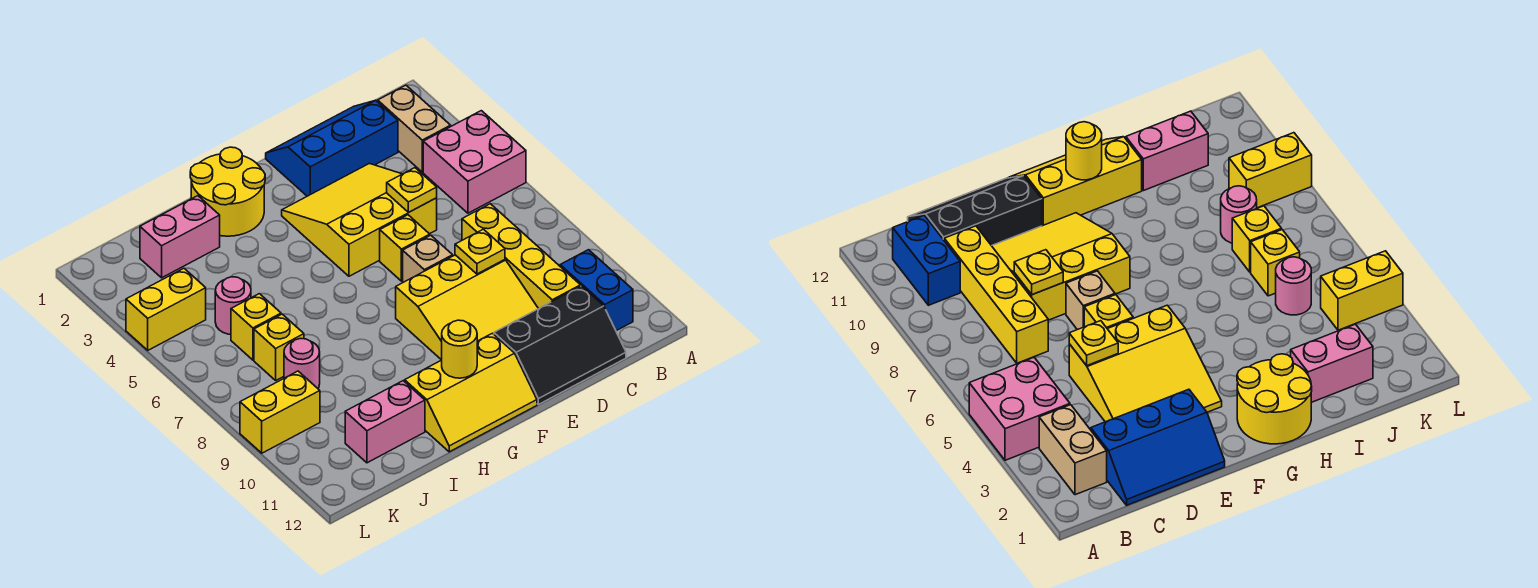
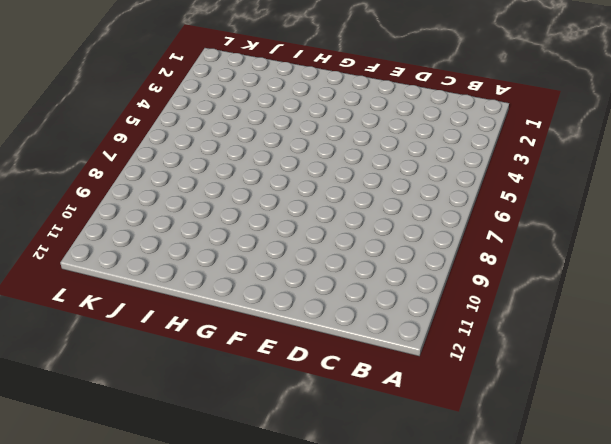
none -> pink 2x2 brick [423,111,526,213]
none -> tan 1x2 brick [378,85,451,172]
none -> blue 1x2 brick [560,250,633,331]

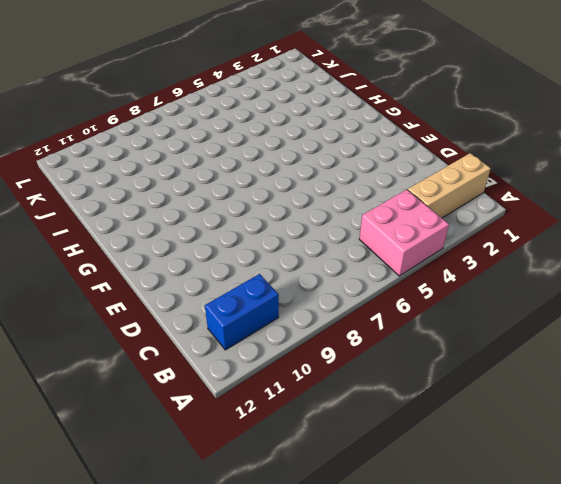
tan 1x3 brick [408,153,491,218] -> tan 1x2 brick [378,85,451,172]
none -> blue 2x3 slope [266,100,398,196]
none -> yellow 1x4 brick [462,204,581,309]
none -> black 2x3 slope [494,286,626,404]

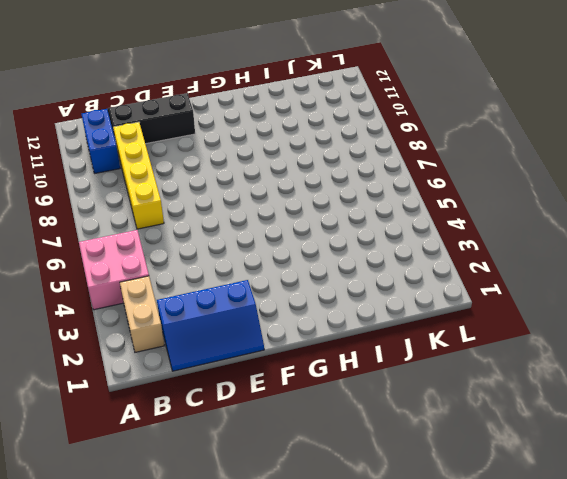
none -> yellow 3x3 slope [282,163,437,276]
none -> yellow 3x3 slope [396,255,538,360]
none -> yellow 1x1 brick [380,215,430,281]

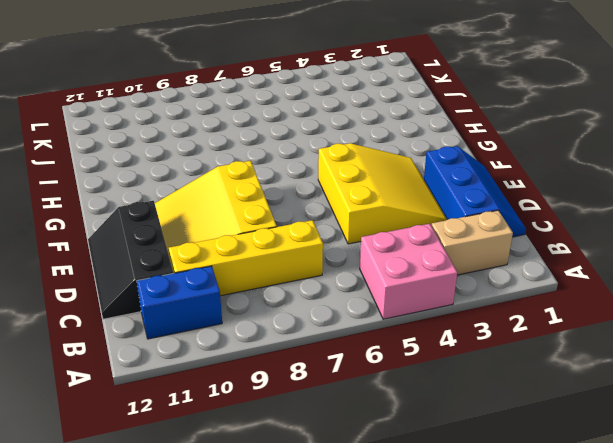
none -> yellow 1x1 brick [380,215,430,281]
none -> tan 1x1 brick [403,235,453,282]
none -> yellow 2x3 slope [405,333,537,452]

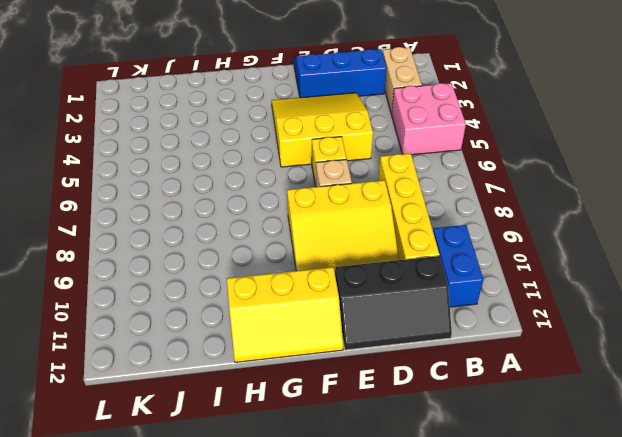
none -> yellow 2x2 round brick [190,147,265,236]
none -> pink 1x2 brick [140,196,220,278]
none -> pink 1x2 brick [345,381,425,463]

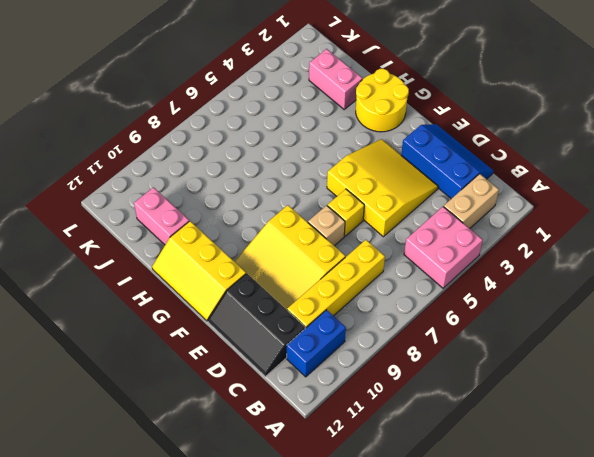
none -> pink 1x1 round brick [215,277,251,334]
none -> yellow 1x1 brick [231,294,281,360]
none -> yellow 1x1 brick [254,314,304,380]

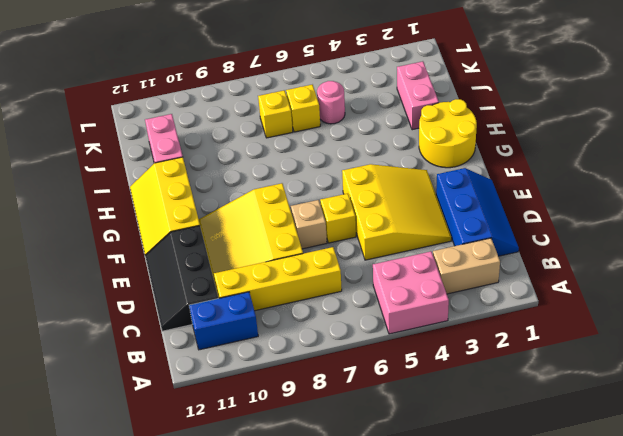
none -> pink 1x1 round brick [284,338,320,388]
none -> yellow 1x2 brick [126,268,206,350]
none -> yellow 1x2 brick [240,371,320,453]

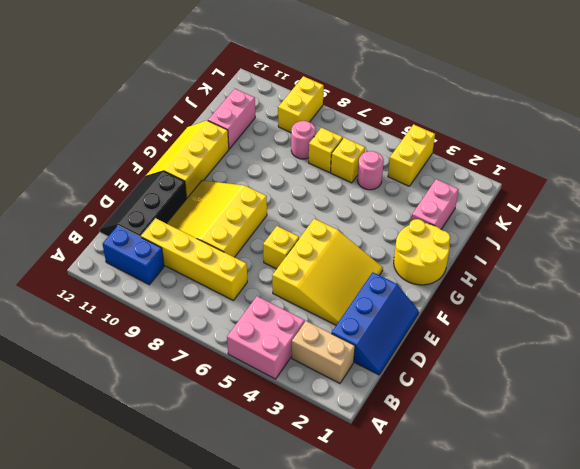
none -> tan 1x1 brick [403,235,453,282]
none -> yellow 1x1 plate [387,168,437,212]
none -> yellow 1x1 plate [455,229,505,274]

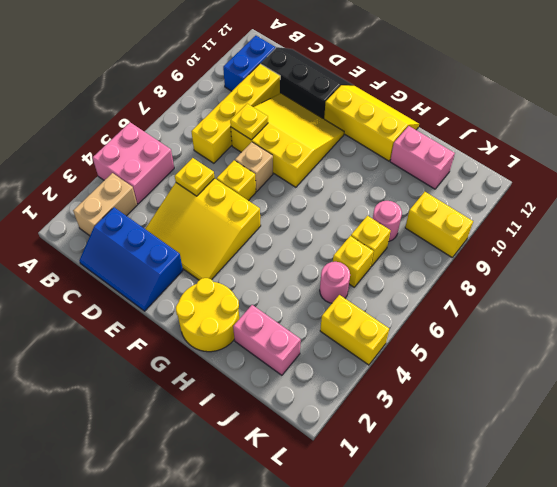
none -> yellow 1x1 round brick [442,320,477,378]

